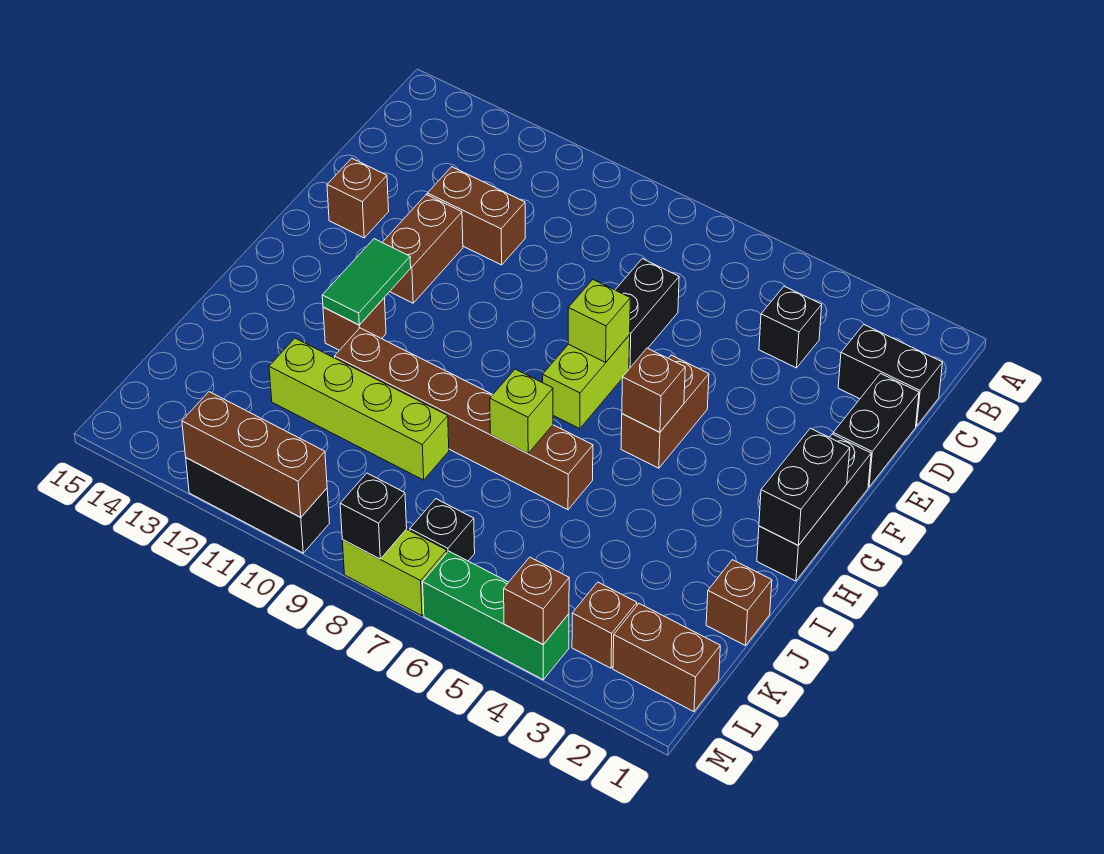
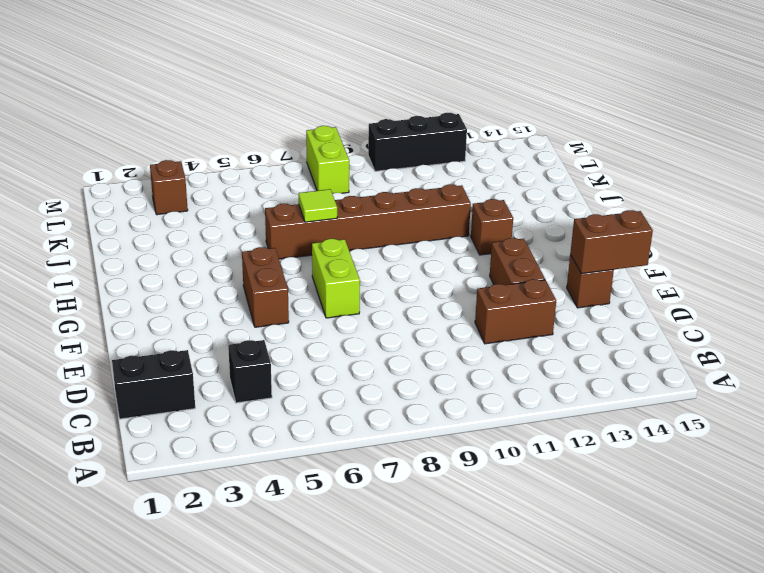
brown 1x2 brick [570,210,653,274] -> brown 1x2 brick moved to [613,604,720,712]
lime 1x1 tile [299,189,337,222] -> lime 1x1 brick [490,369,553,454]
lime 1x2 brick [306,126,349,194] -> lime 1x2 brick turned to [342,529,447,616]
none -> black 1x2 brick [833,374,919,487]
none -> black 1x2 brick [615,259,679,369]
none -> black 1x3 brick [757,434,871,581]

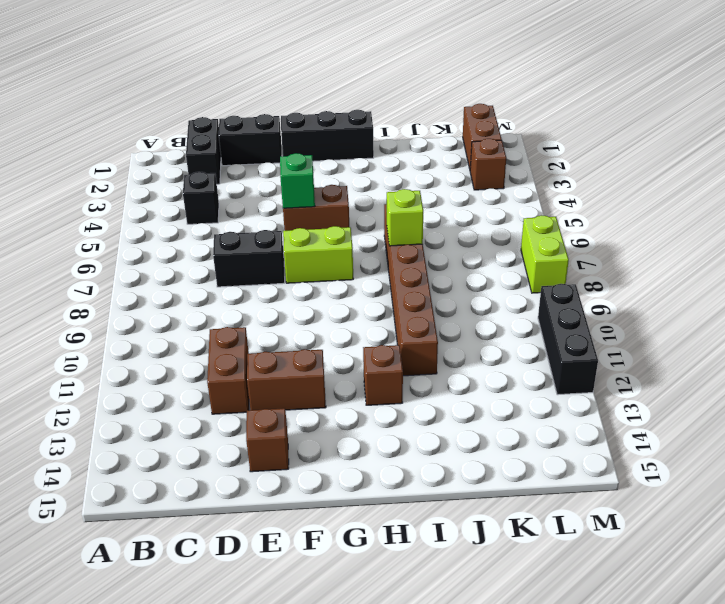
green 1x1 brick [280,153,315,208] -> none
none -> brown 1x1 brick [706,560,772,646]
none -> lime 1x4 brick [269,338,449,480]
none -> black 1x1 brick [410,499,475,561]

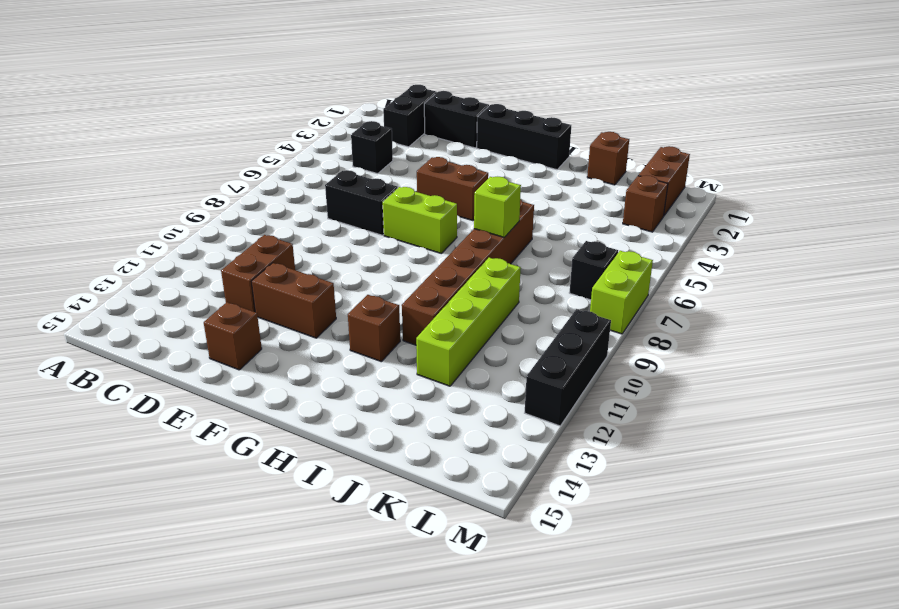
none -> green 1x3 brick [423,551,569,680]
none -> lime 1x1 brick [568,280,630,362]
none -> black 1x2 brick [759,428,850,545]

